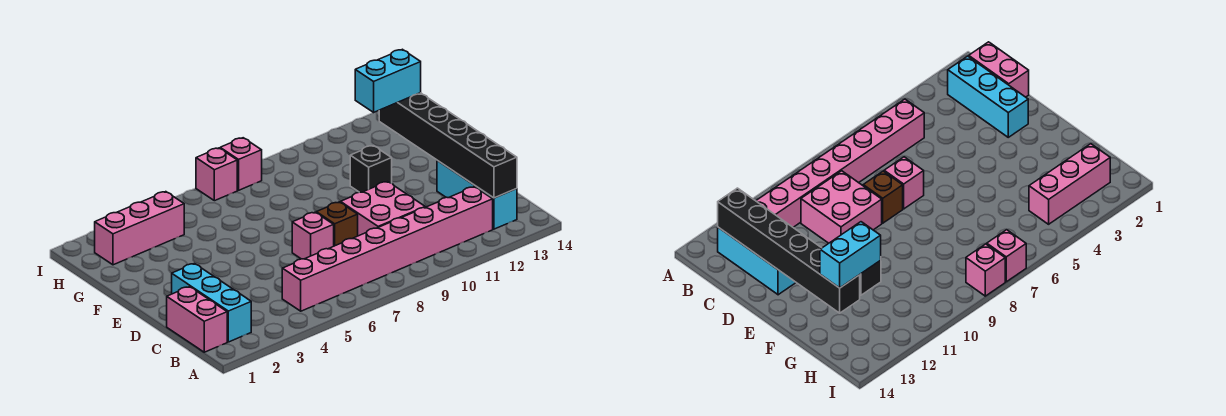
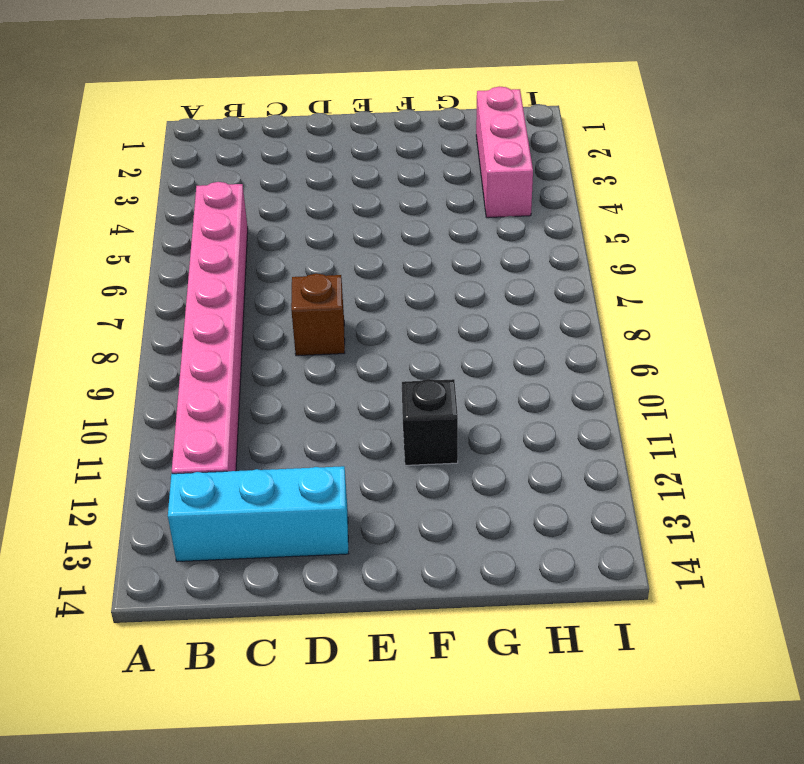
none -> pink 1x2 brick [167,287,227,352]
none -> cyan 1x3 brick [172,264,251,342]
none -> pink 2x2 brick [341,182,425,236]

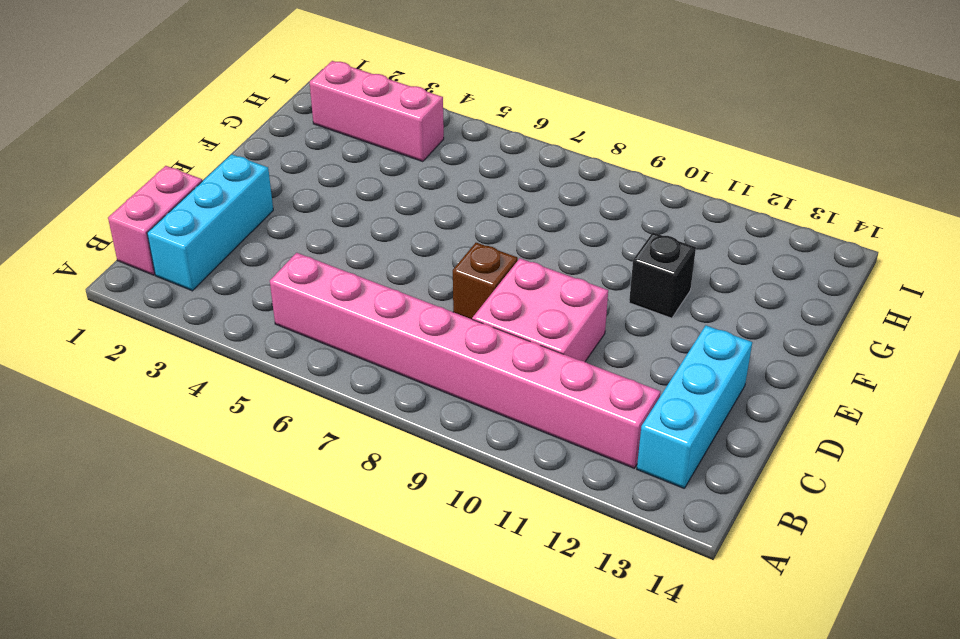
none -> pink 1x1 brick [292,212,334,259]
none -> pink 1x1 brick [196,148,237,201]
none -> pink 1x1 brick [220,138,262,190]

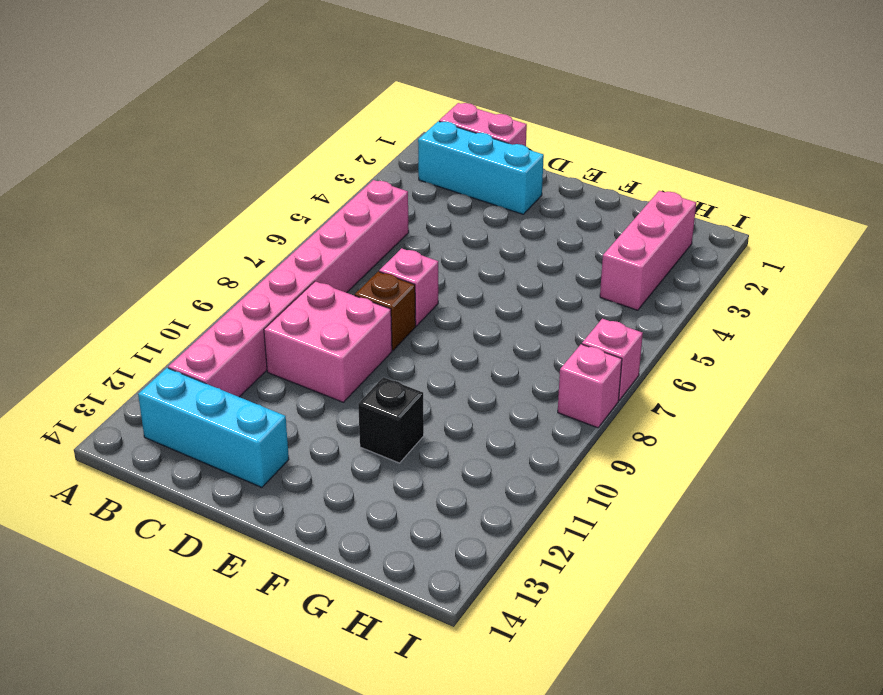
none -> black 1x6 brick [379,93,517,198]
none -> cyan 1x2 brick [355,49,421,113]

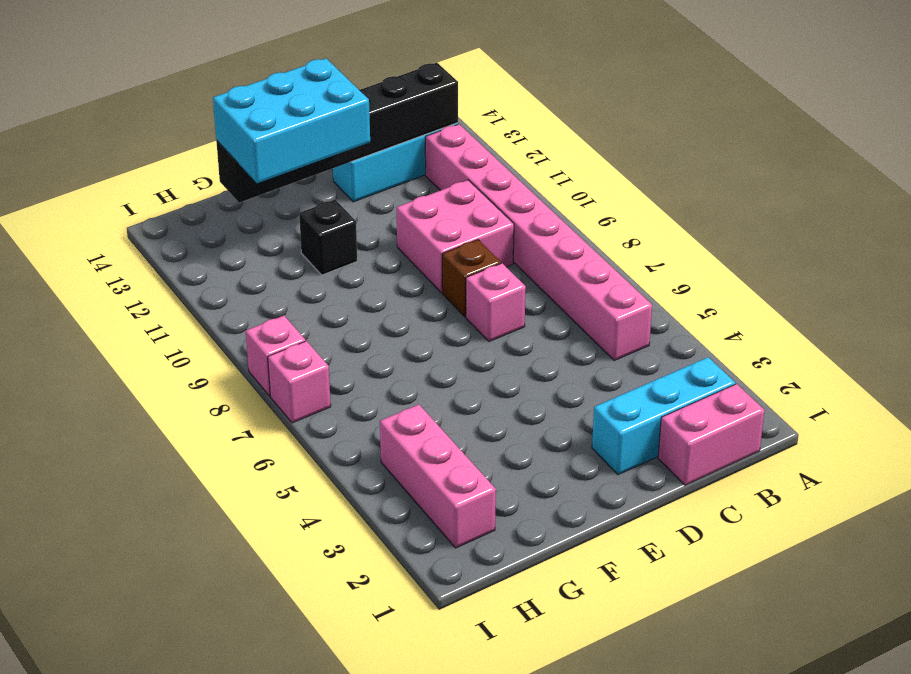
cyan 2x3 brick [213,58,370,183] -> cyan 1x2 brick [355,49,421,113]

